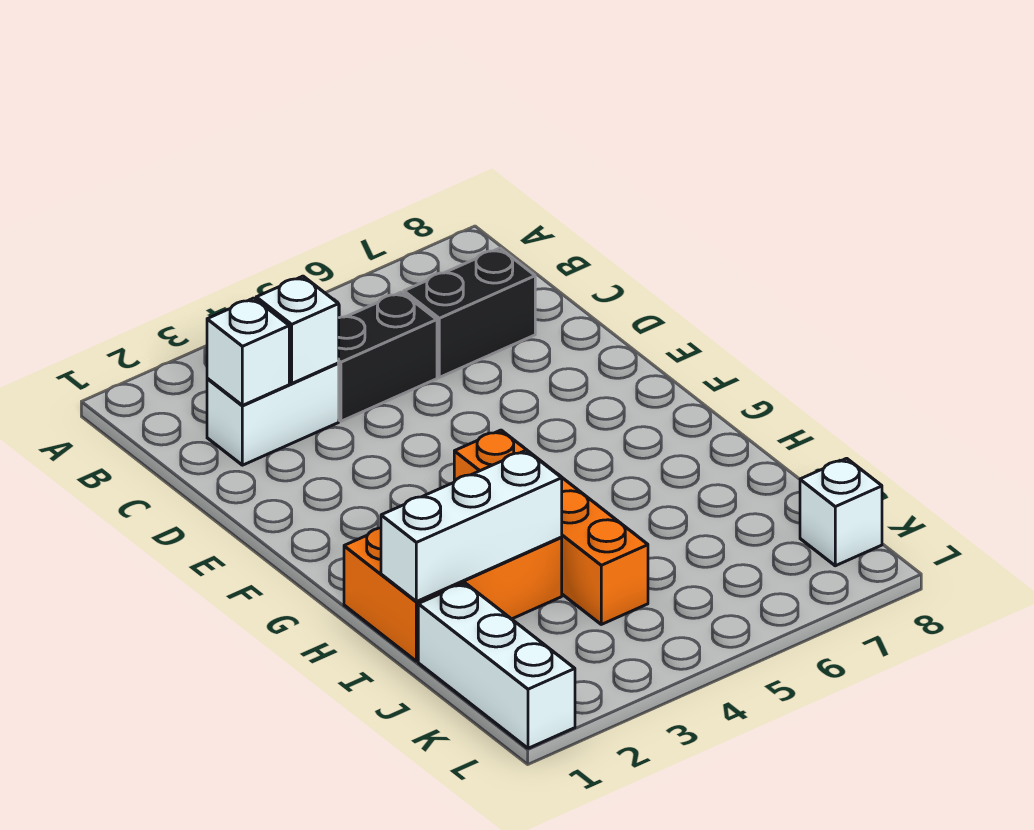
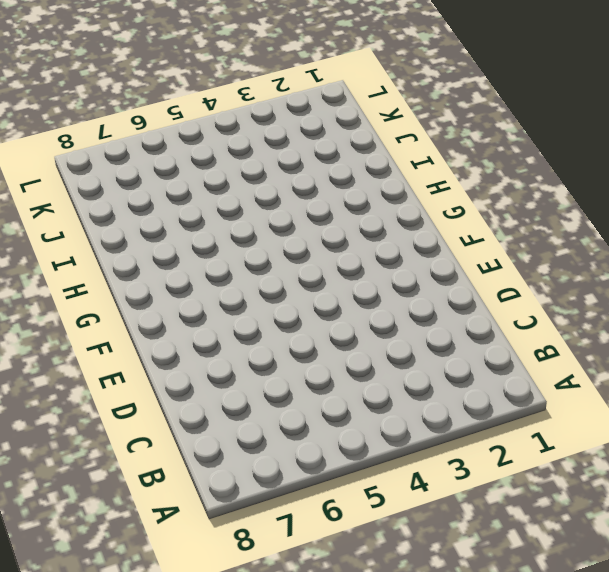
none -> white 1x2 brick [207,363,339,465]
none -> black 1x2 brick [338,292,437,421]

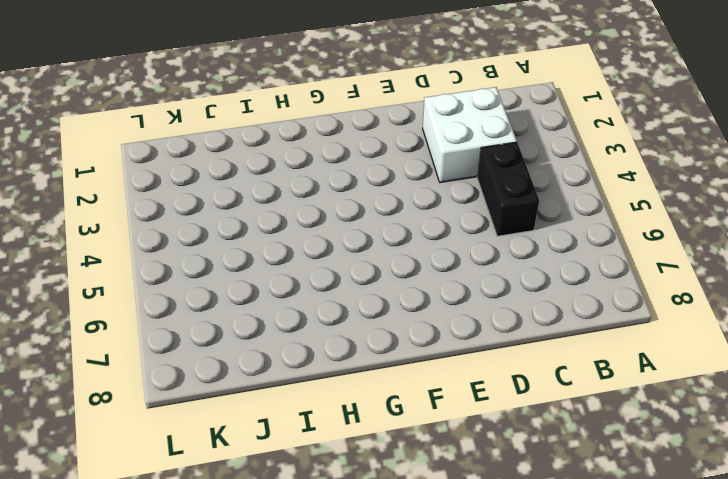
white 2x2 brick [423,87,517,182] -> white 1x2 brick [207,363,339,465]
none -> black 1x2 brick [404,248,535,377]
none -> orange 1x4 brick [454,430,648,624]

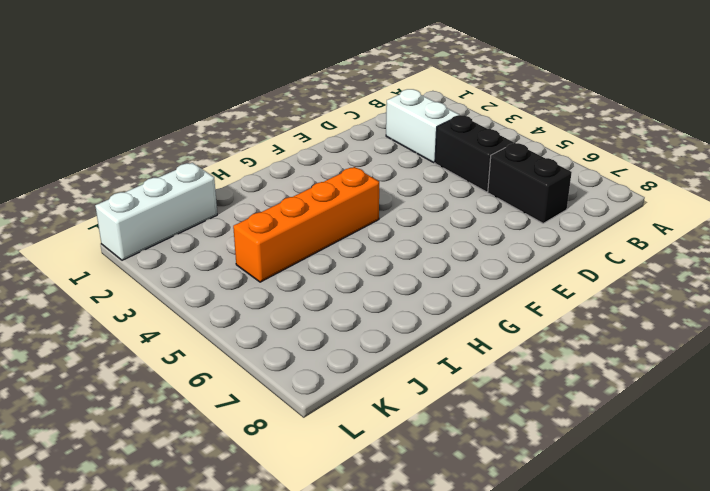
none -> orange 2x3 brick [344,528,562,661]
none -> white 1x1 brick [800,458,882,566]

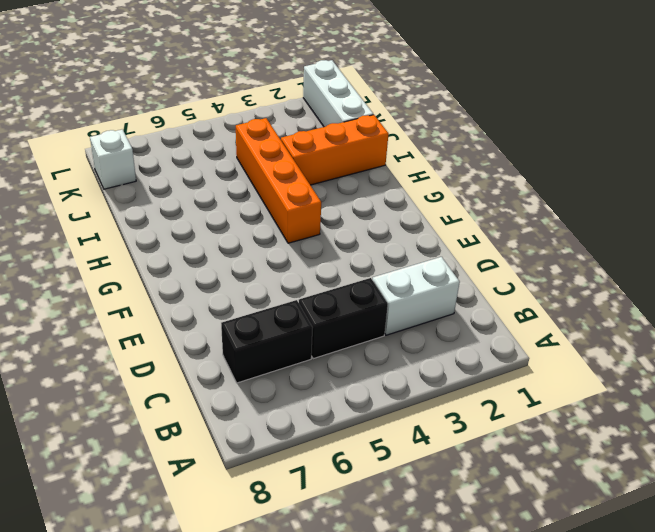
orange 1x3 brick [281,115,389,185] -> orange 2x3 brick [344,528,562,661]
none -> white 1x1 brick [207,298,289,405]
none -> white 1x1 brick [256,276,339,383]

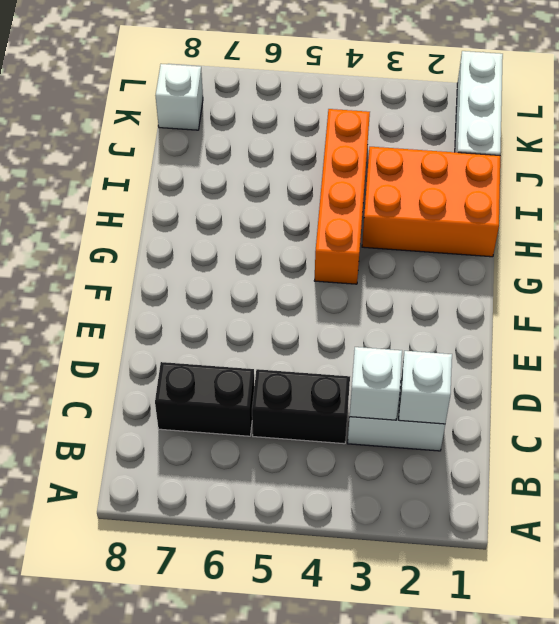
none -> white 1x3 brick [381,450,562,602]

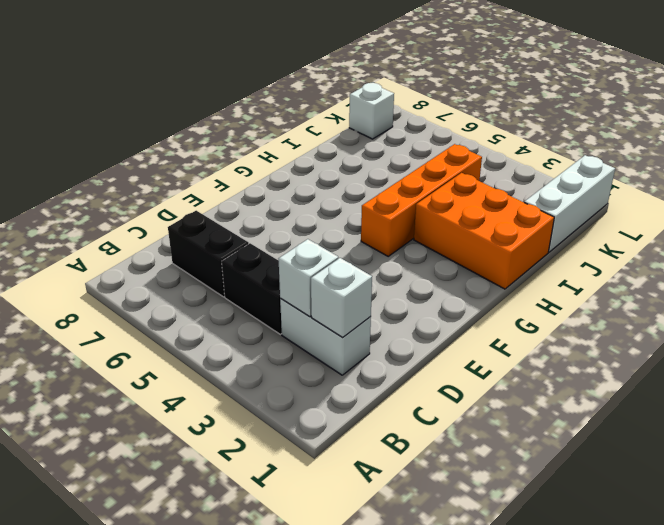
none -> white 1x3 brick [381,450,562,602]

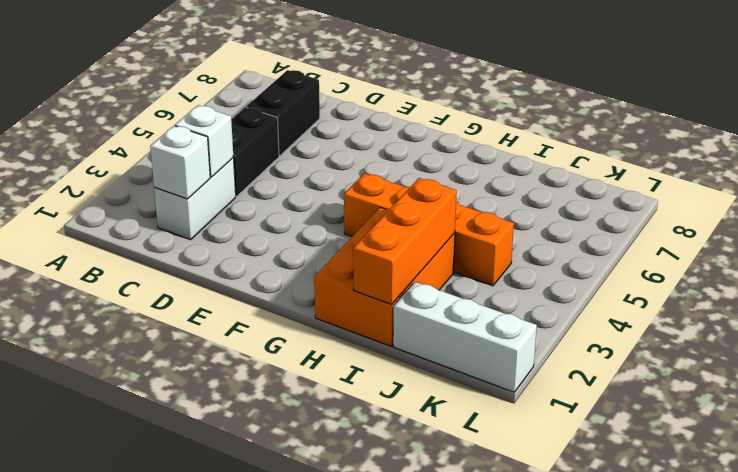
orange 1x3 brick [353,178,457,304] -> white 1x3 brick [381,450,562,602]
none -> white 1x1 brick [800,458,882,566]

